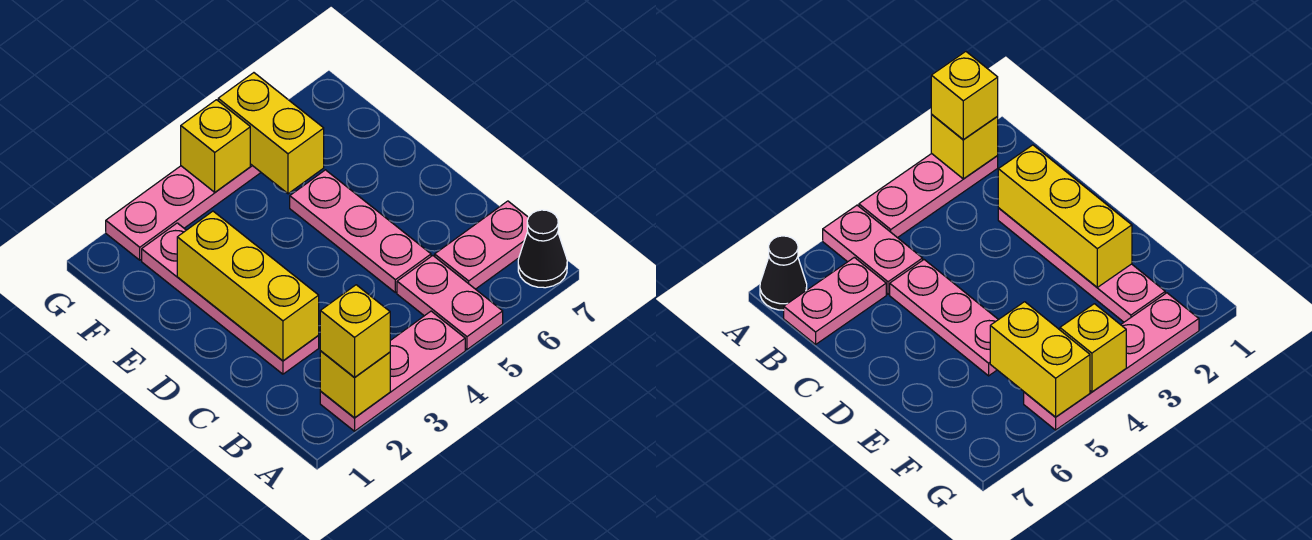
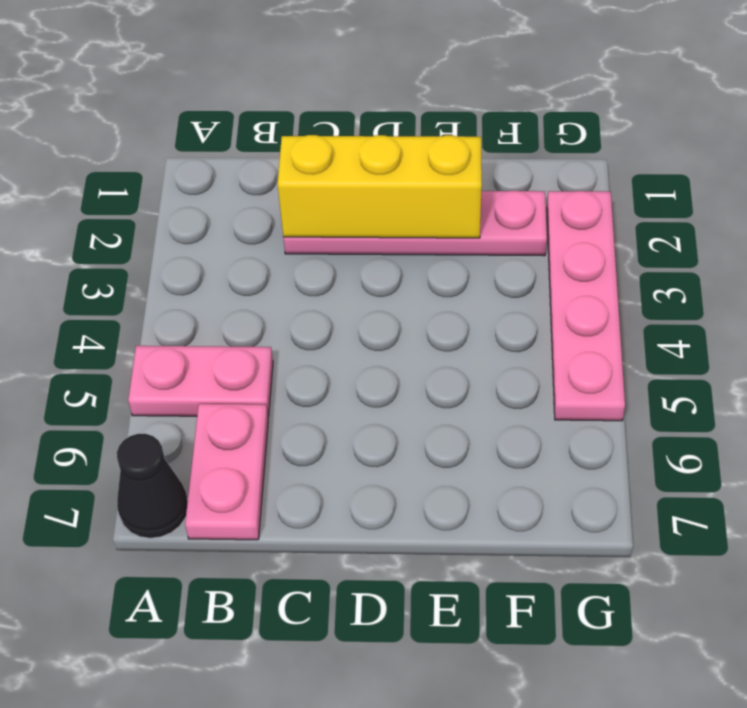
none -> pink 1x3 plate [320,311,465,431]
none -> pink 1x3 plate [290,170,431,293]
none -> yellow 1x1 brick [320,351,390,418]

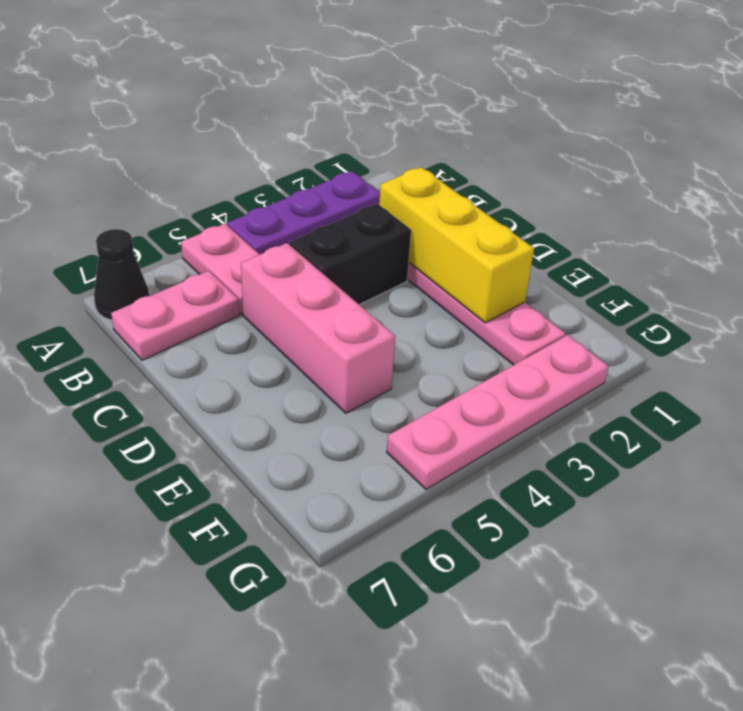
purple 1x3 plate [227,171,380,254] -> pink 1x3 plate [320,311,465,431]
black 1x2 brick [289,204,411,305] -> none
pink 1x3 brick [241,243,395,413] -> pink 1x3 plate [290,170,431,293]
none -> yellow 1x1 brick [320,351,390,418]
none -> yellow 1x2 brick [218,73,324,194]
none -> yellow 1x1 brick [181,100,250,192]

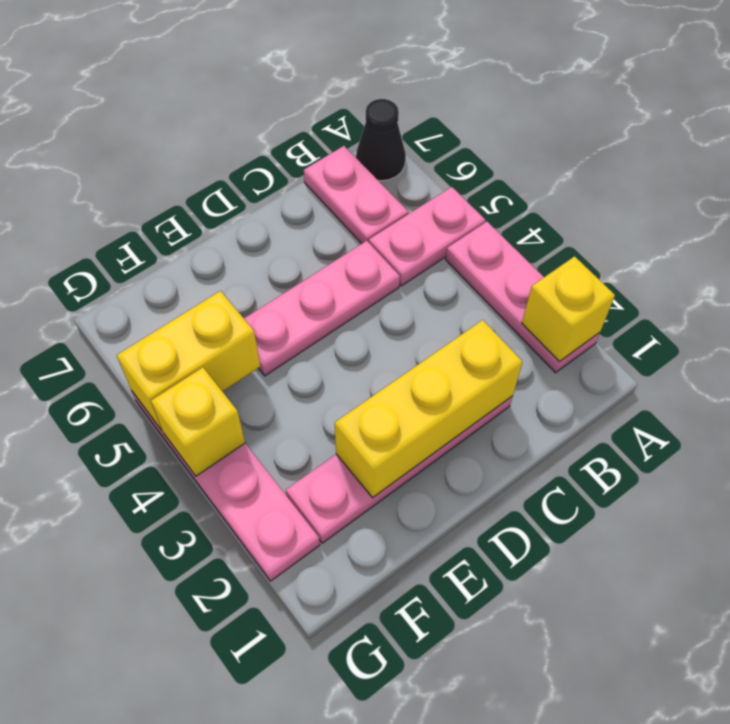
none -> yellow 1x1 brick [320,285,390,378]

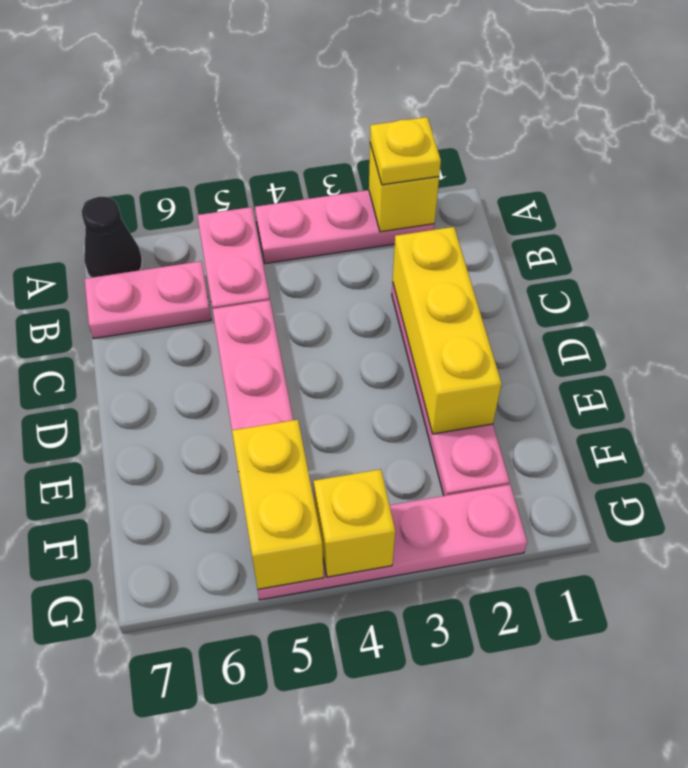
yellow 1x1 plate [370,117,441,185] -> yellow 1x1 brick [320,285,390,378]

